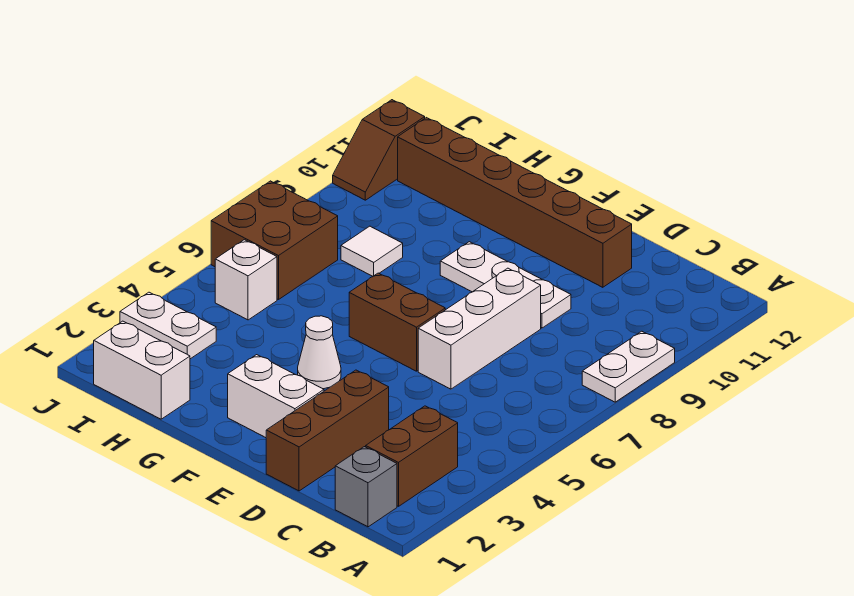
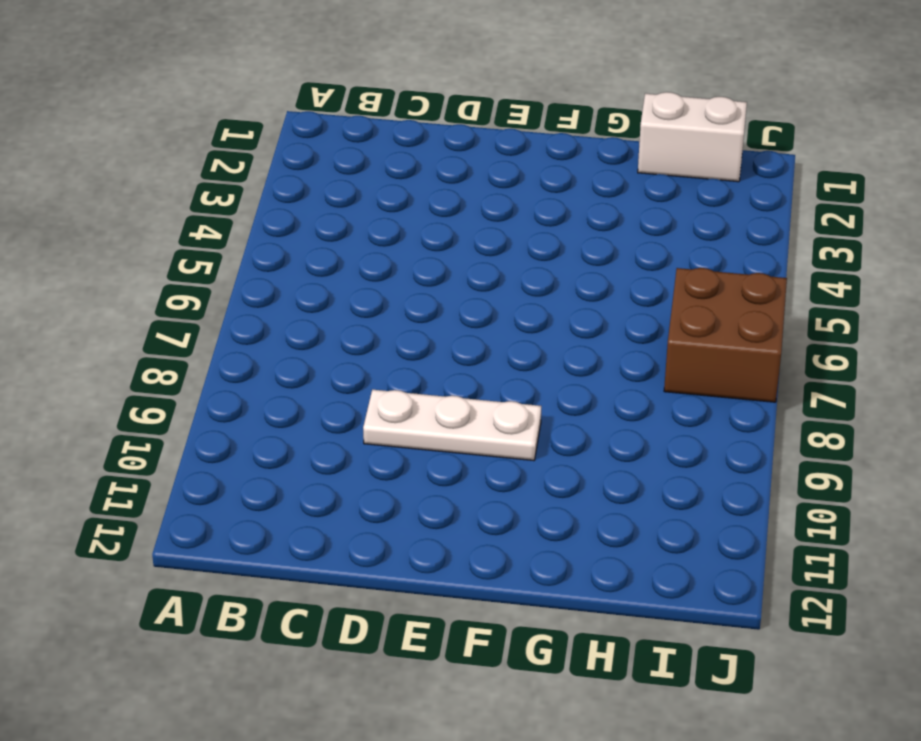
none -> white 1x2 plate [582,331,675,402]
none -> grey 1x1 brick [335,447,397,527]
none -> brown 1x2 brick [366,406,458,506]

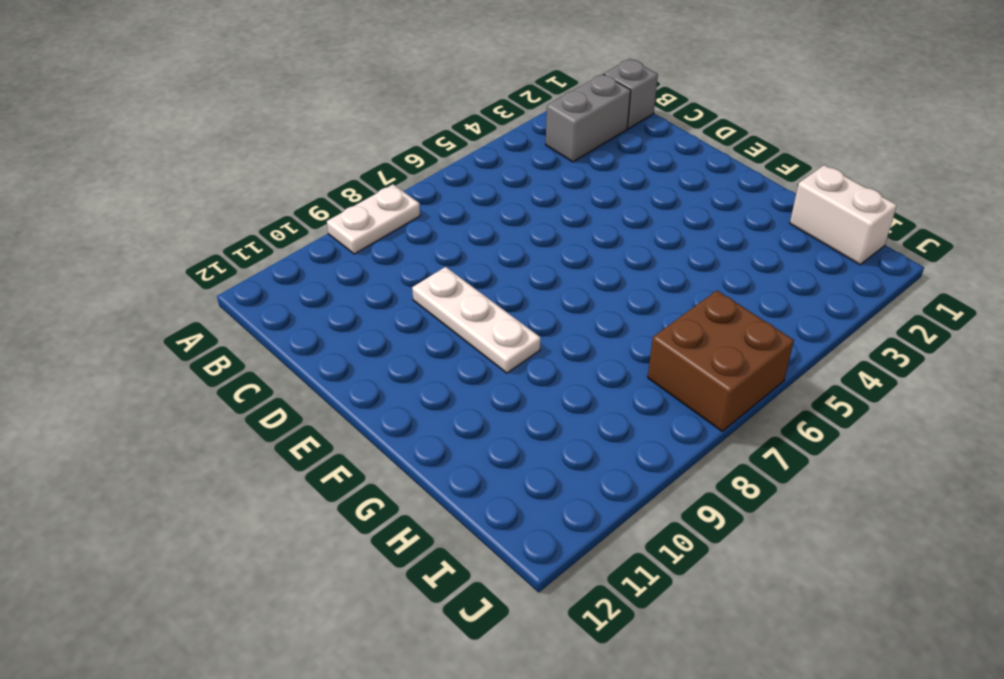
grey 1x2 brick [546,74,631,162] -> brown 1x2 brick [366,406,458,506]
none -> brown 1x3 brick [266,370,389,491]
none -> white 1x3 brick [418,268,541,389]
none -> brown 1x6 brick [398,118,632,287]

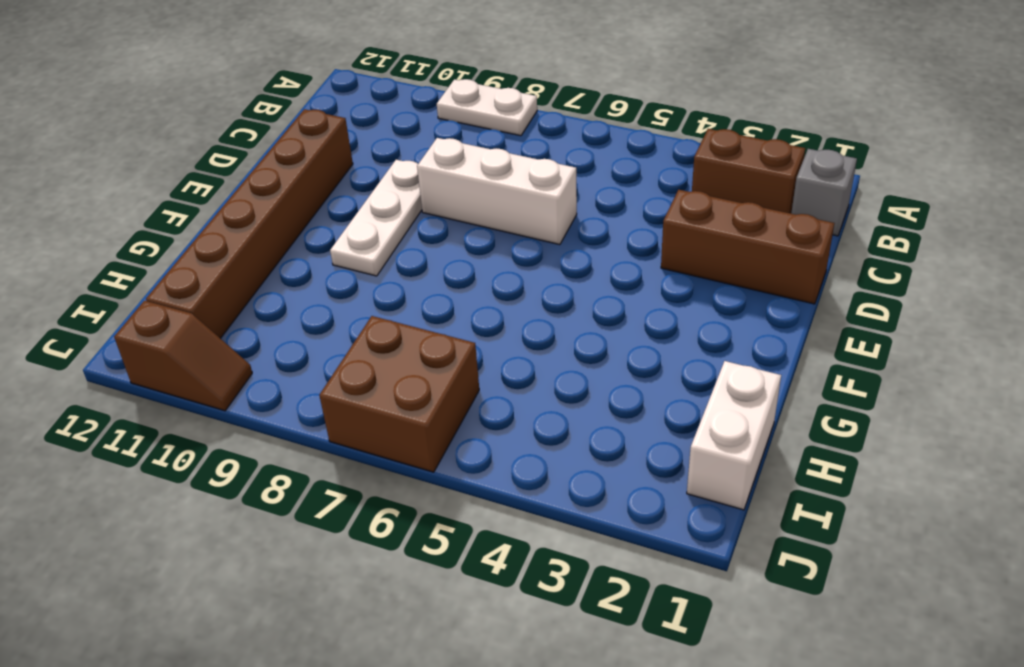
none -> white 1x2 brick [228,355,324,438]
none -> brown 1x2 brick [349,273,445,371]
none -> white 1x1 cone [298,316,341,389]

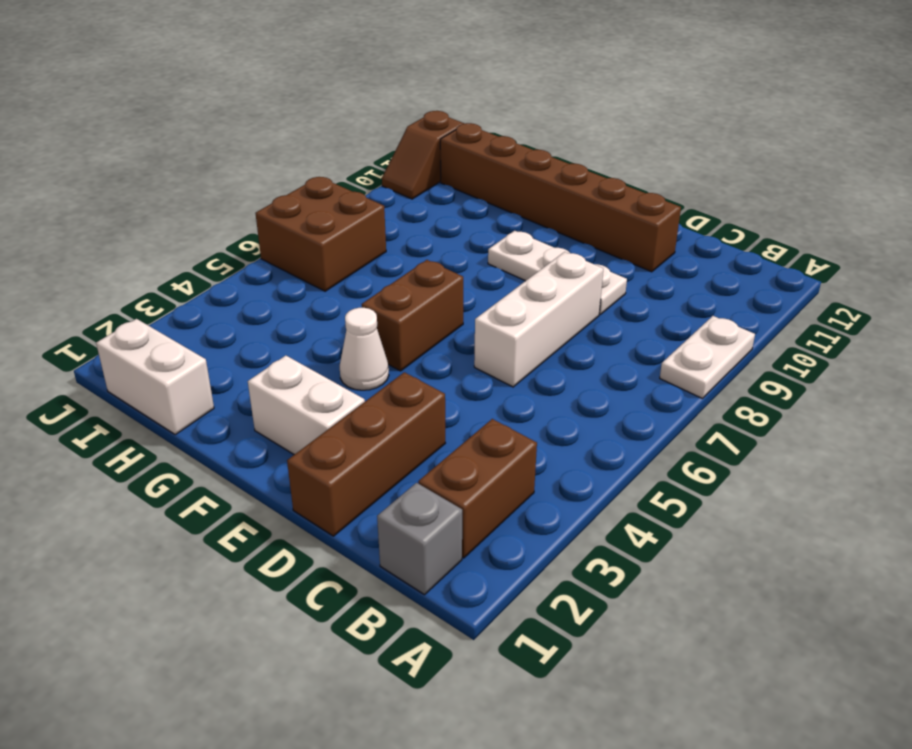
brown 1x2 brick [362,260,463,371] -> brown 1x2 brick turned to [349,273,445,371]
none -> white 1x1 tile [341,226,403,276]
none -> white 1x2 plate [120,292,216,359]
none -> white 1x1 brick [215,240,277,320]

